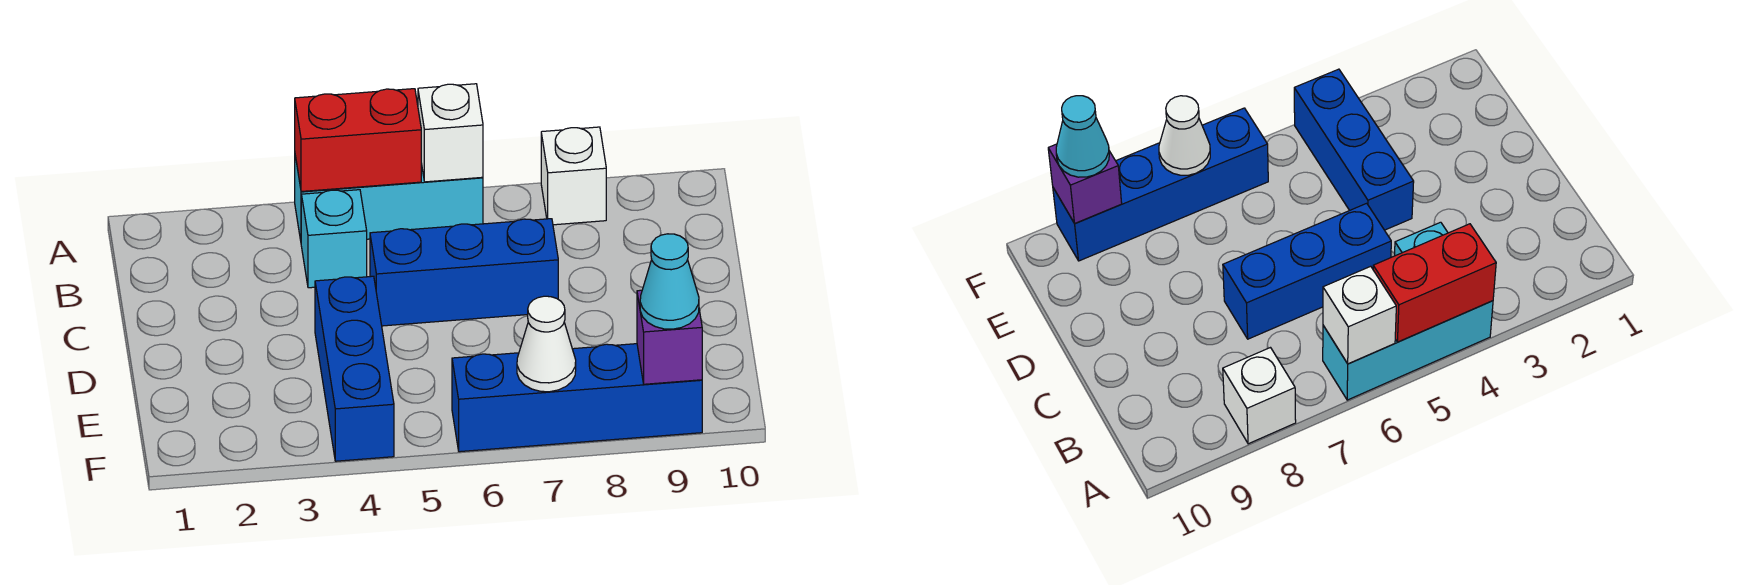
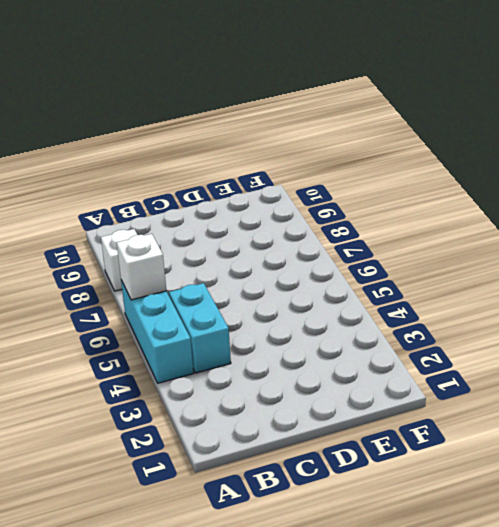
cyan 1x2 brick [169,283,231,373] -> cyan 1x1 brick [301,190,367,288]
none -> blue 1x3 brick [370,219,558,326]
none -> blue 1x3 brick [315,276,394,461]

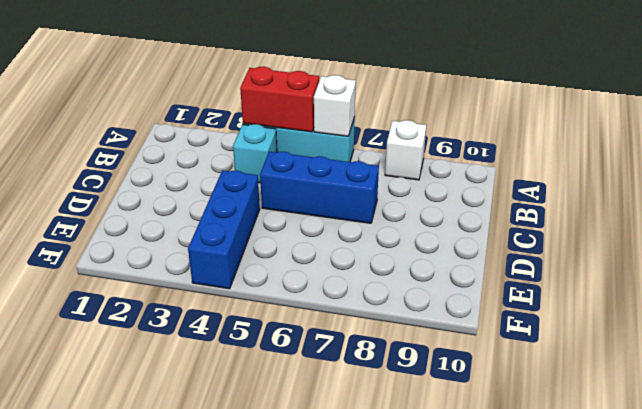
none -> blue 1x4 brick [452,344,702,452]
none -> white 1x1 cone [517,296,576,392]

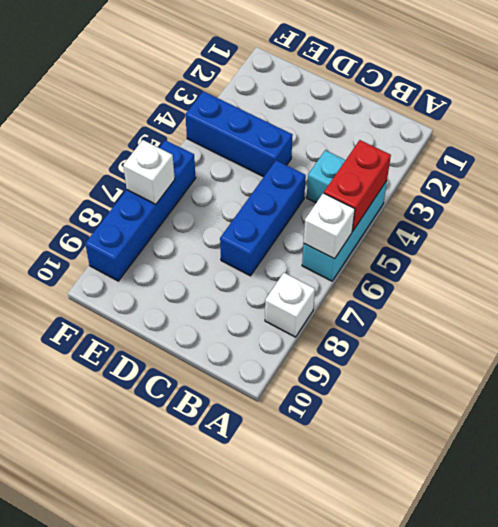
white 1x1 brick [123,140,175,204] -> white 1x1 cone [517,296,576,392]
none -> purple 1x1 brick [637,290,702,384]
none -> cyan 1x1 cone [640,234,699,329]

